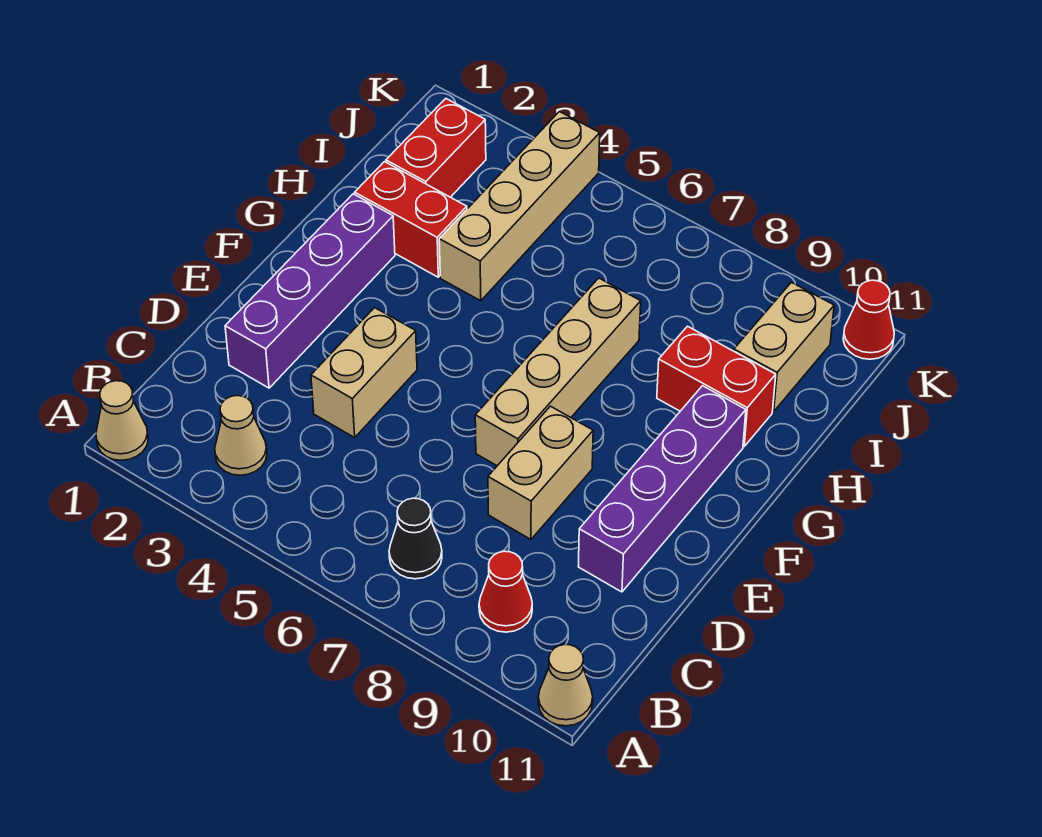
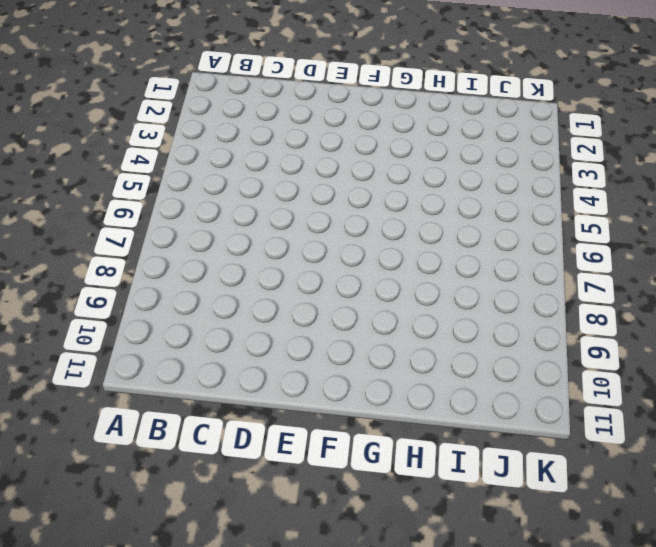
none -> tan 1x1 cone [96,381,148,460]
none -> tan 1x1 cone [538,645,593,726]
none -> tan 1x1 cone [215,396,267,475]

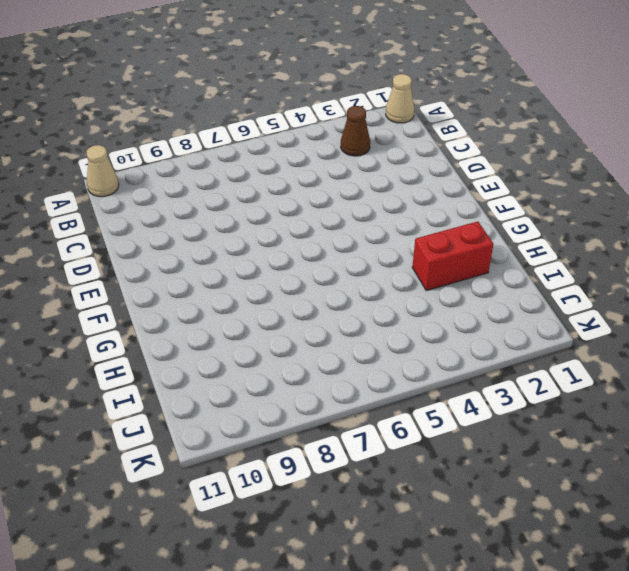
brown 1x1 cone [341,106,370,156] -> tan 1x1 cone [215,396,267,475]
none -> black 1x1 cone [389,498,442,579]
none -> red 1x1 cone [479,551,532,632]
none -> purple 1x4 brick [225,194,395,388]

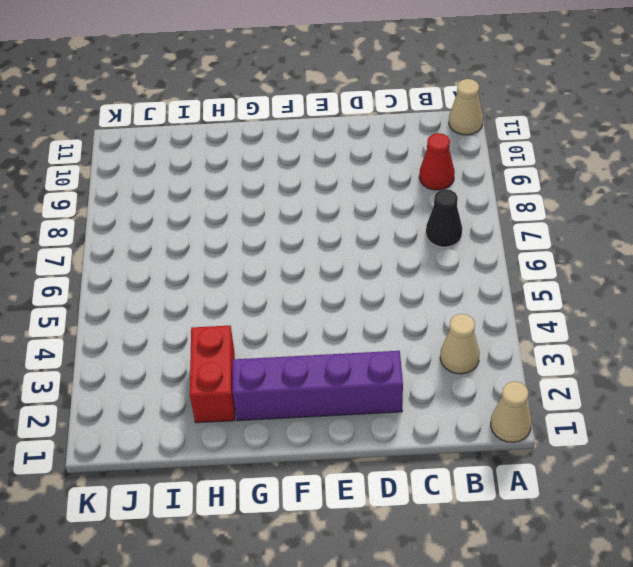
none -> tan 1x2 brick [311,308,417,437]
none -> tan 1x2 brick [488,406,593,539]
none -> purple 1x4 brick [578,386,746,592]

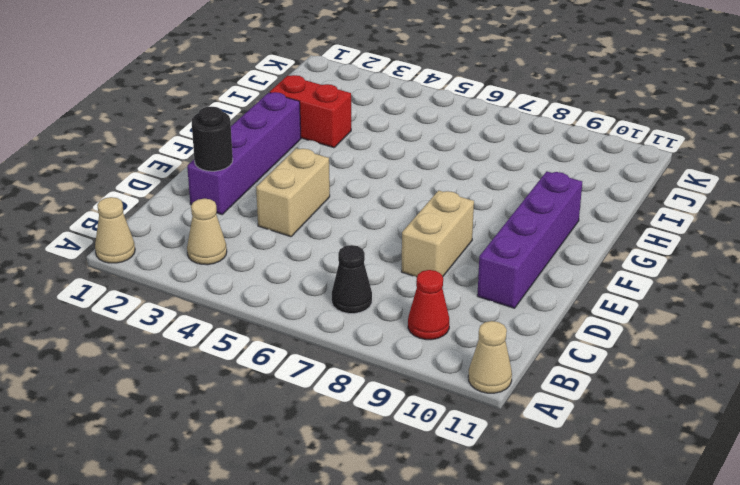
black 1x1 round brick [192,107,233,171] -> none
none -> tan 1x4 brick [475,278,641,466]
none -> tan 1x4 brick [439,112,600,301]
none -> red 1x2 brick [657,326,776,446]

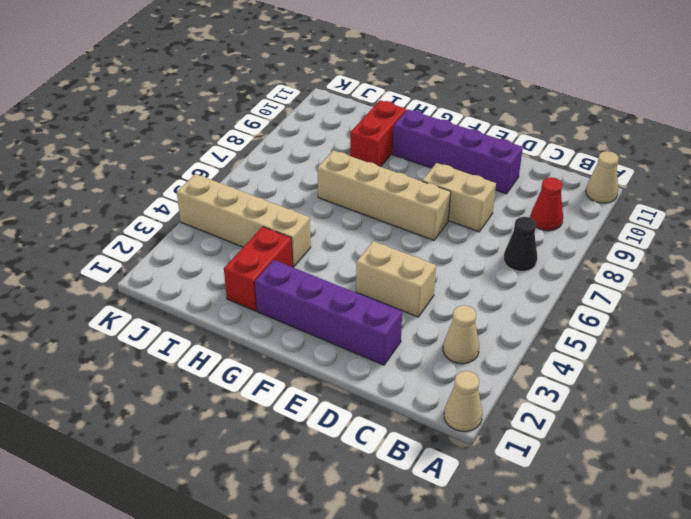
none -> red 1x2 brick [386,99,486,197]
none -> tan 1x2 brick [734,282,834,411]
none -> red 1x1 cone [843,280,894,359]

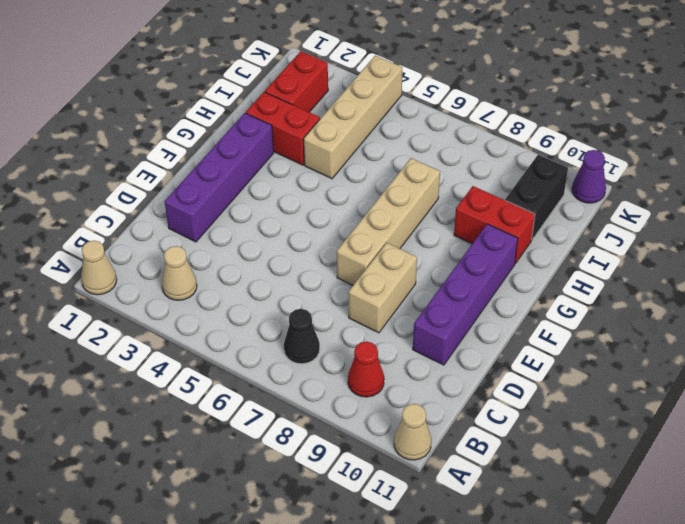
black 1x2 brick [505,154,568,240] -> tan 1x2 brick [734,282,834,411]
purple 1x1 cone [572,150,606,203] -> red 1x1 cone [843,280,894,359]
none -> tan 1x2 brick [311,308,417,437]

